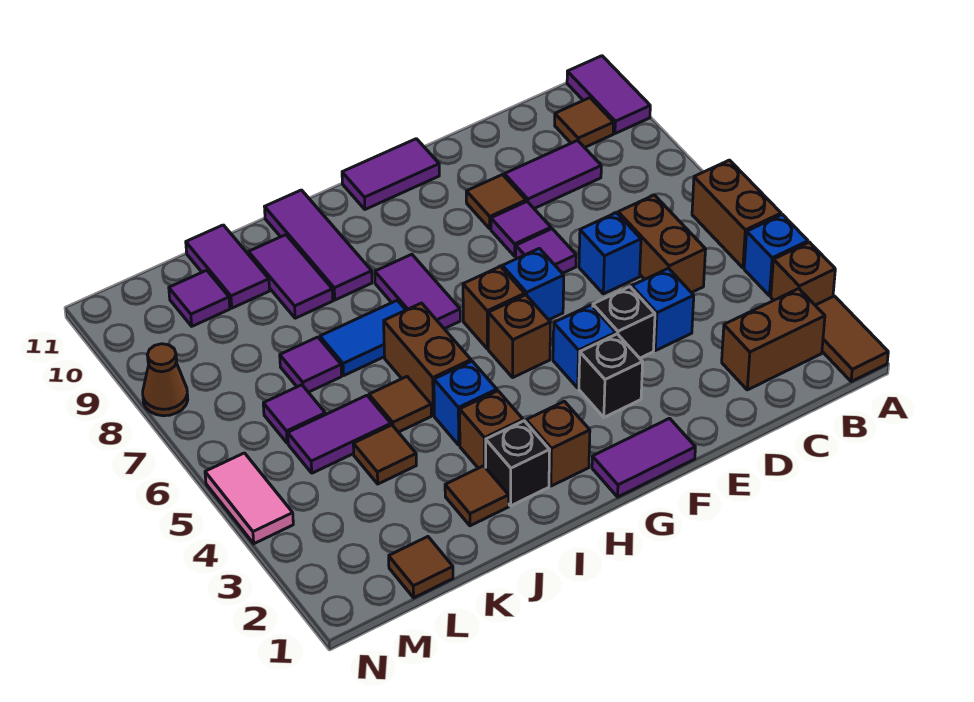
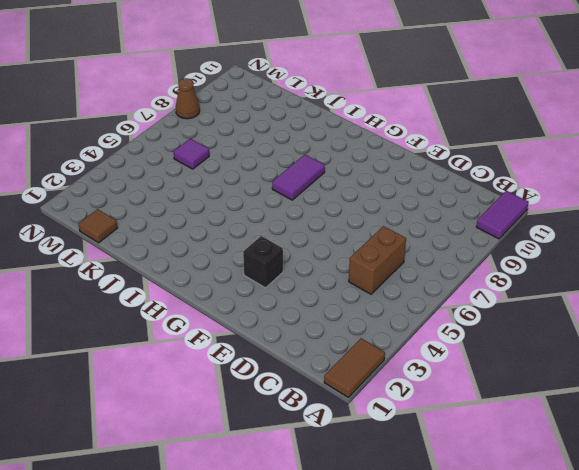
none -> brown 1x1 brick [771,242,835,305]
none -> blue 1x1 brick [744,215,808,296]
none -> brown 1x2 brick [692,160,781,268]
none -> brown 1x2 brick [722,289,825,390]

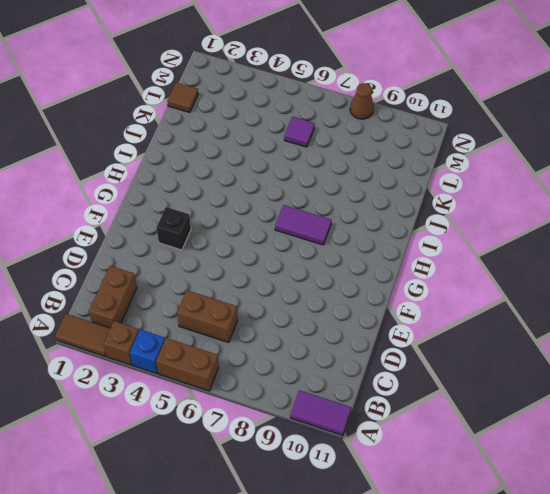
none -> brown 1x1 tile [555,98,614,148]
none -> purple 1x2 tile [504,140,601,208]
none -> blue 1x1 brick [632,268,694,351]
none -> blue 1x1 brick [579,213,641,294]

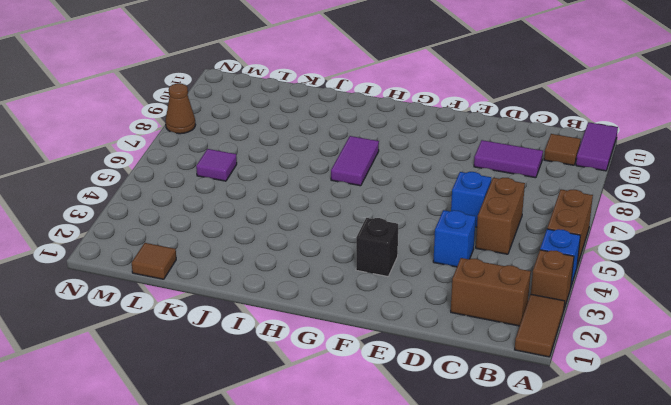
none -> black 1x1 brick [593,287,655,358]
none -> purple 1x1 tile [516,229,576,273]
none -> purple 1x1 tile [491,202,551,256]
none -> brown 1x1 tile [466,175,526,229]

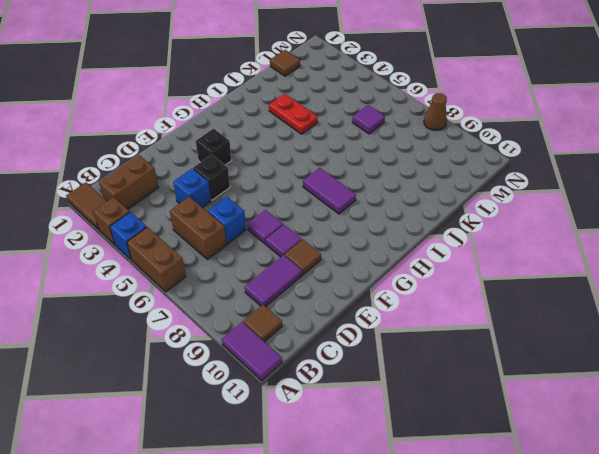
red 1x2 plate [269,94,317,134] -> none
none -> purple 1x2 tile [592,418,695,497]
none -> blue 1x1 brick [553,305,616,388]
none -> blue 1x1 brick [502,248,564,320]
none -> purple 1x2 tile [342,139,439,209]

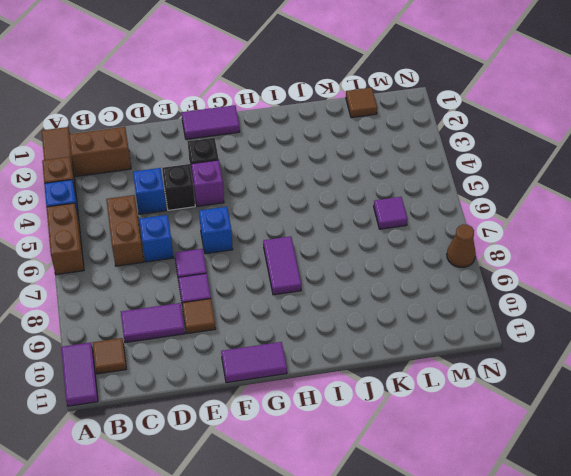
purple 1x1 brick [191,160,224,206] -> blue 1x1 brick [553,305,616,388]
none -> brown 1x1 brick [488,295,551,377]
none -> brown 1x1 brick [463,266,525,349]
none -> brown 1x1 brick [526,401,590,486]
none -> black 1x1 brick [486,421,550,506]

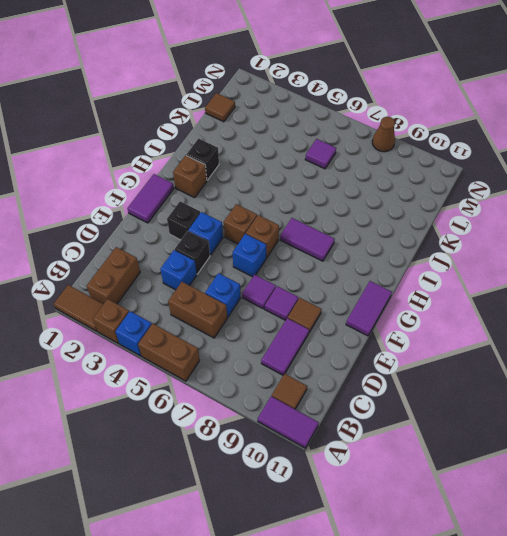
none -> brown 1x1 brick [460,391,523,468]
none -> blue 1x1 brick [434,361,497,445]
none -> brown 1x2 brick [384,303,471,415]
none -> blue 1x2 tile [320,300,405,375]

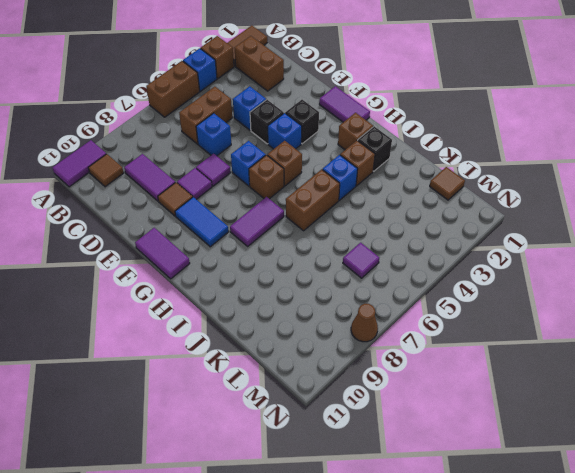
blue 1x2 tile [175,197,229,247] -> blue 1x2 tile moved to [320,300,405,375]
none -> purple 1x3 tile [265,190,372,300]
none -> brown 1x1 tile [445,466,509,526]
none -> brown 1x1 tile [369,377,431,432]
none -> purple 1x2 tile [249,235,333,318]

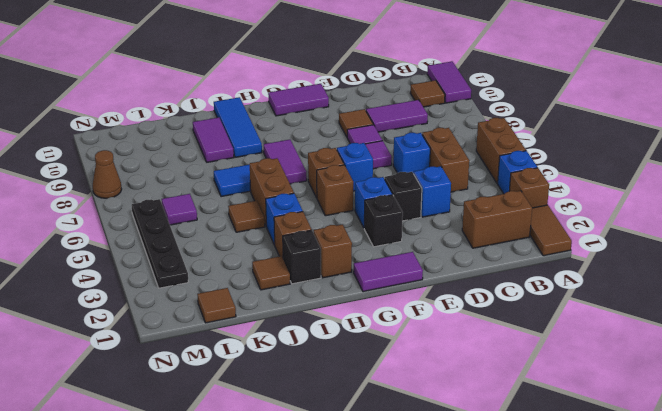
blue 1x3 tile [214,97,262,157] -> purple 1x3 tile [265,190,372,300]
black 1x4 plate [132,199,188,288] -> none
none -> brown 1x1 tile [353,425,416,484]
none -> purple 1x2 tile [288,395,391,473]
none -> purple 1x1 tile [280,337,342,392]
none -> purple 1x2 tile [186,225,270,308]

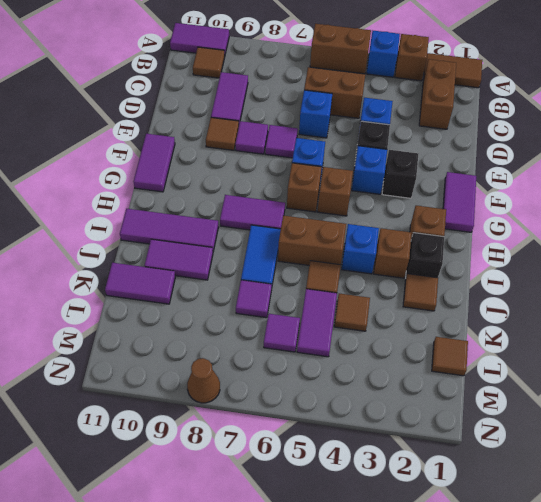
none -> purple 1x1 tile [169,270,230,326]
none -> pink 1x2 tile [205,453,293,544]

